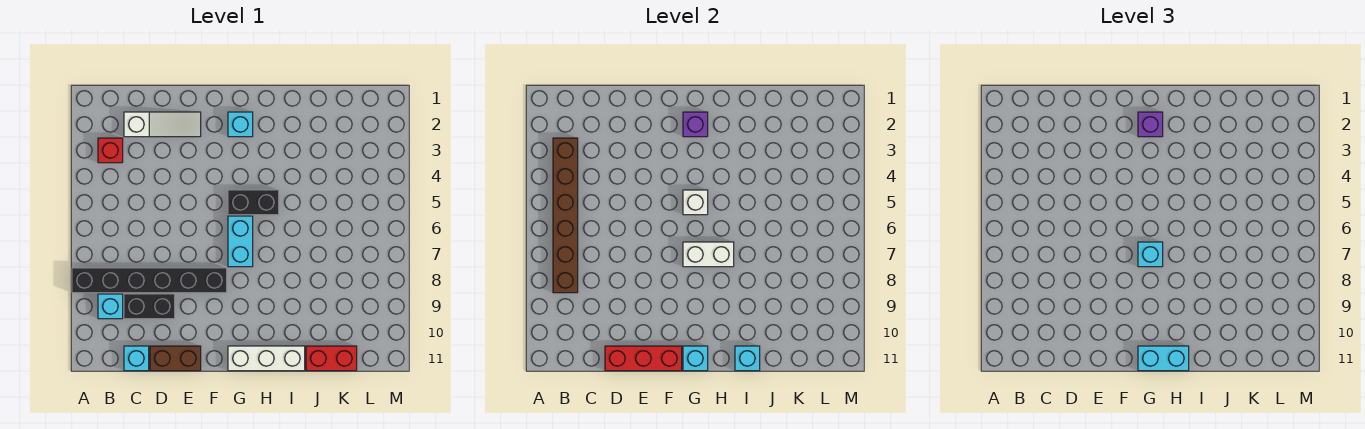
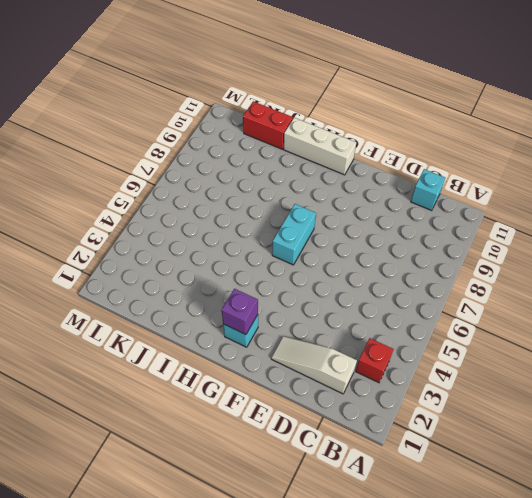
none -> black 1x6 brick [72,268,227,293]
none -> cyan 1x1 brick [98,294,123,319]
none -> black 1x2 brick [124,294,175,319]

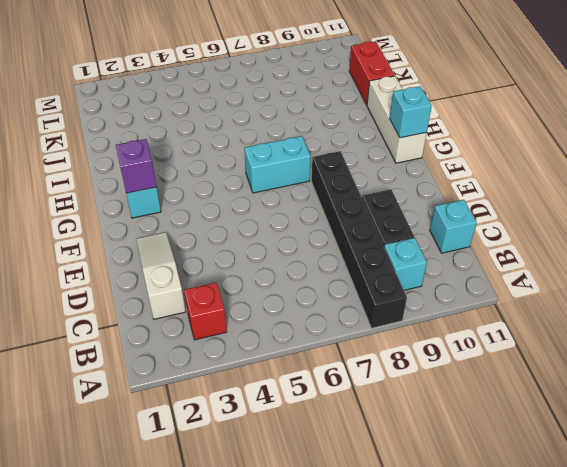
none -> brown 1x2 brick [150,346,201,371]
none -> black 1x2 brick [228,190,279,215]
none -> brown 1x6 brick [553,138,578,293]

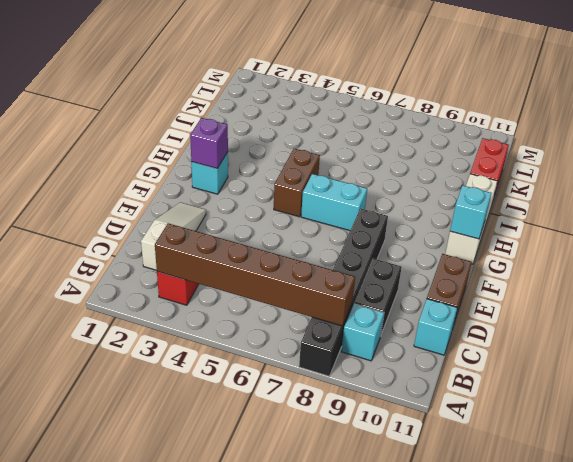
brown 1x2 brick [274,149,320,217] -> black 1x2 brick [228,190,279,215]
none -> red 1x3 brick [605,346,682,371]
none -> white 1x1 brick [683,190,708,215]
none -> white 1x2 brick [683,242,734,267]

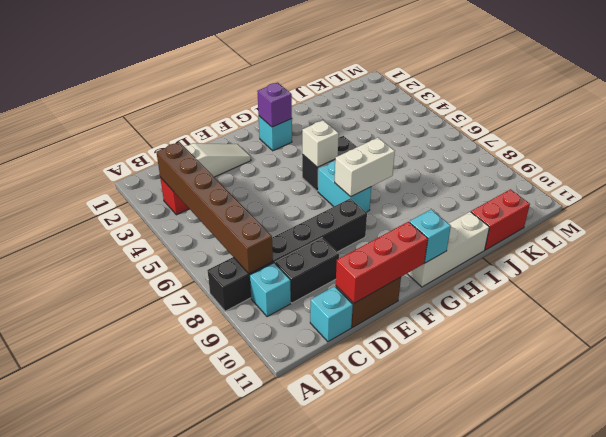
none -> cyan 1x1 brick [735,346,760,371]
none -> purple 1x1 brick [1138,112,1163,137]
none -> cyan 1x1 brick [1138,242,1163,267]

